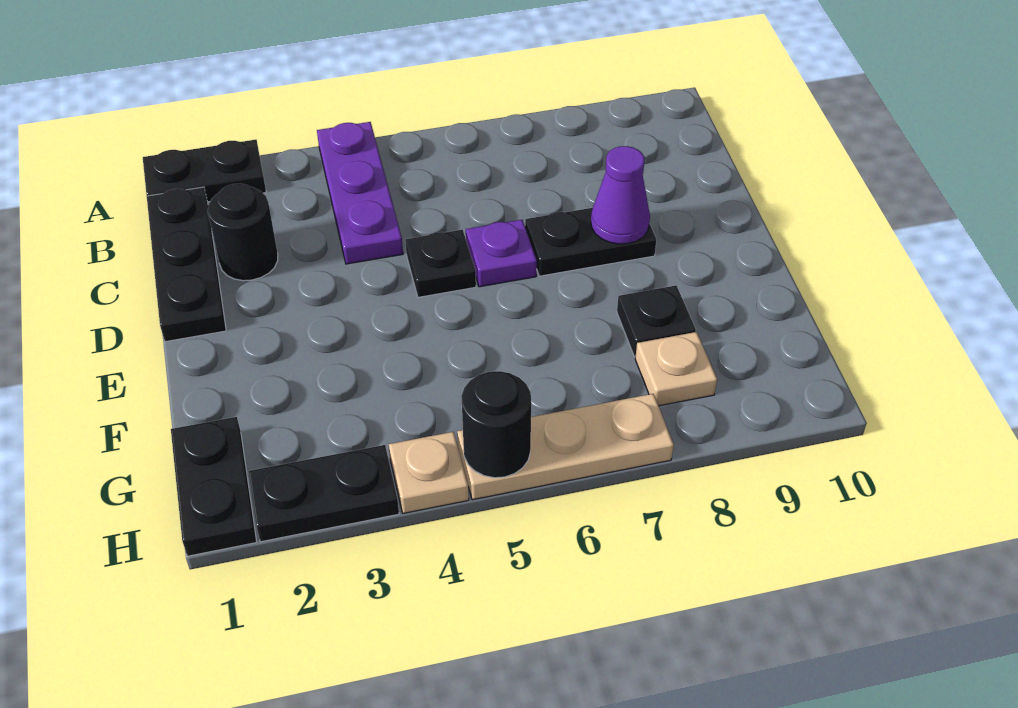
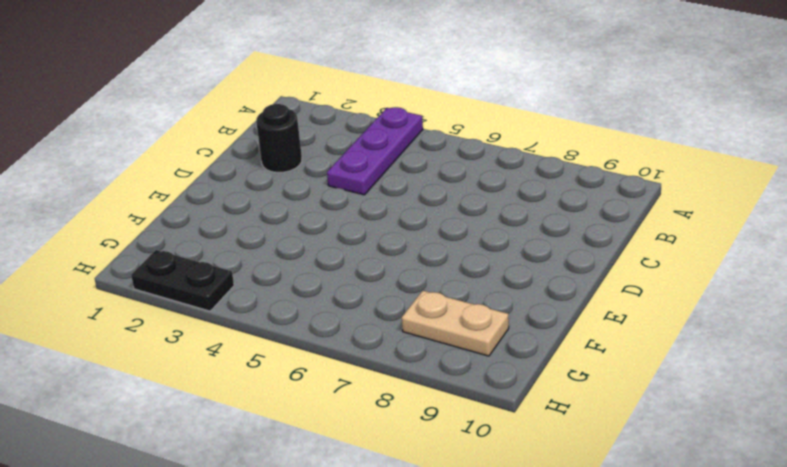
tan 1x2 plate [402,291,509,356] -> tan 1x1 plate [635,332,717,406]
none -> black 1x2 plate [143,140,266,202]
none -> black 1x3 plate [147,187,226,342]
none -> black 1x1 plate [405,230,476,297]

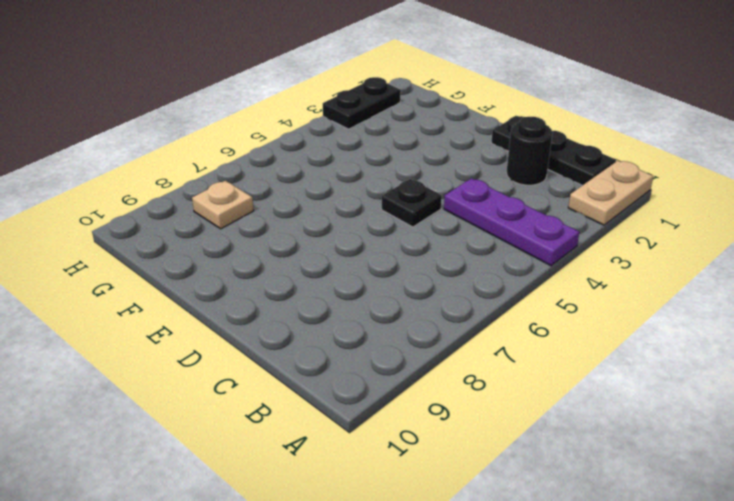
tan 1x2 plate [568,161,653,225] -> black 1x2 plate [143,140,266,202]
none -> purple 1x1 plate [466,220,537,287]
none -> black 1x2 plate [525,208,656,276]
none -> black 1x1 plate [617,285,696,357]

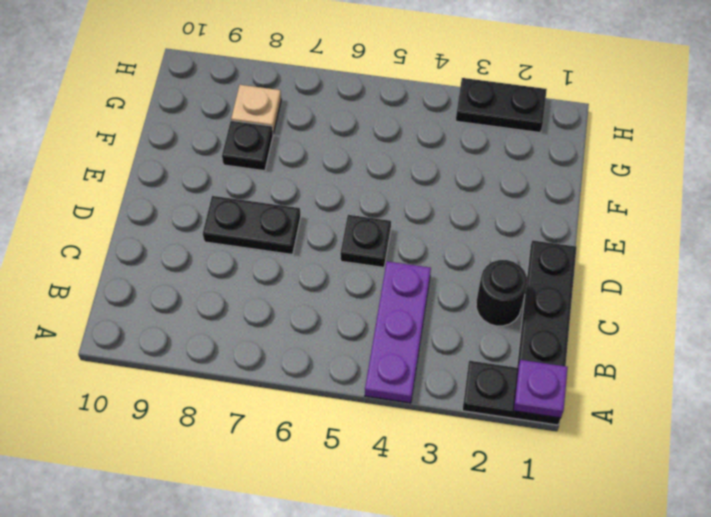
purple 1x1 plate [513,360,568,418] -> purple 1x1 plate moved to [466,220,537,287]
none -> black 1x2 plate [171,417,257,556]
none -> tan 1x1 plate [389,432,469,513]
none -> tan 1x3 plate [457,394,674,500]

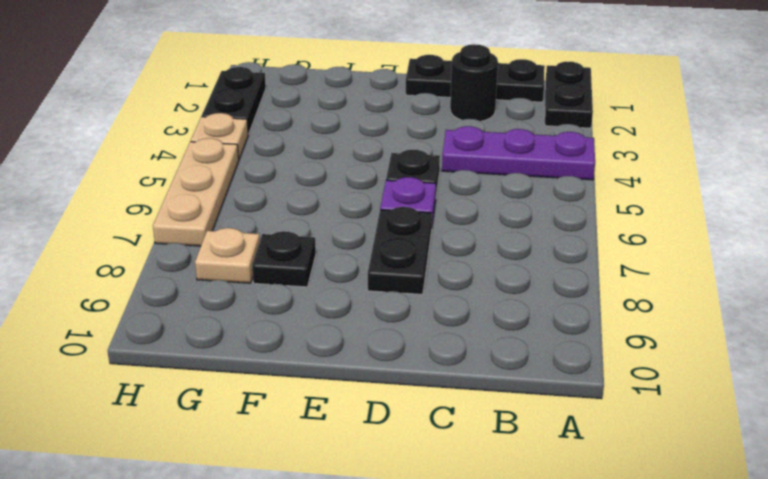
none -> black 1x2 plate [171,417,257,556]
none -> purple 1x1 cone [591,146,650,244]
none -> black 1x1 round brick [461,371,531,478]

